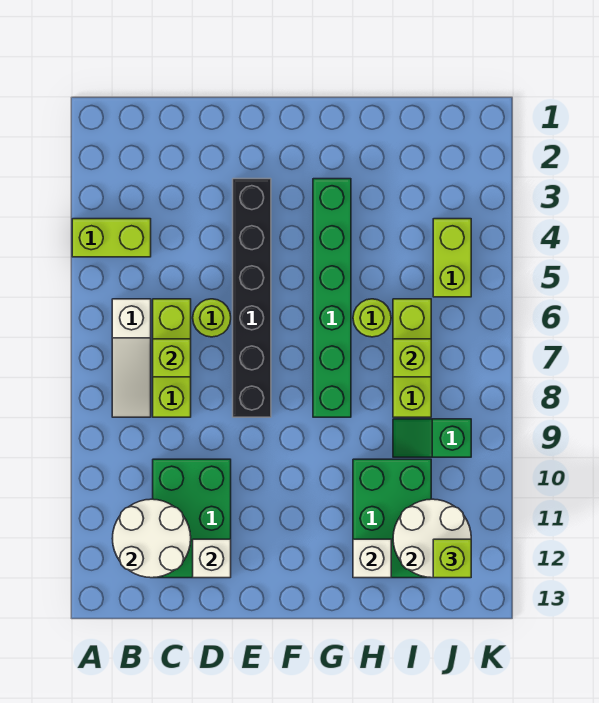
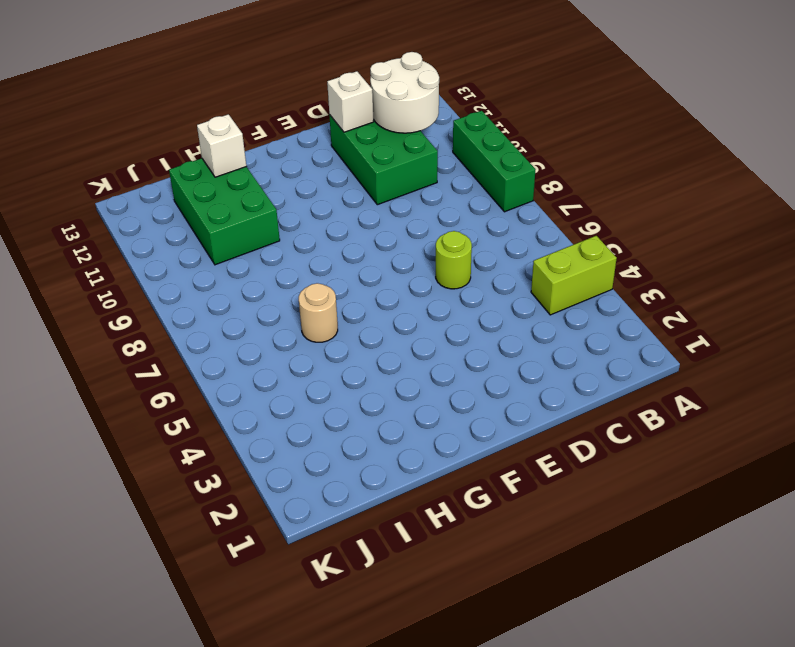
green 1x3 brick [453,111,536,212] -> none
tan 1x1 round brick [299,283,338,342] -> lime 1x1 round brick [353,299,391,337]
none -> white 1x3 slope [112,299,151,417]
none -> lime 1x3 brick [153,299,191,417]
none -> black 1x6 brick [233,179,271,417]

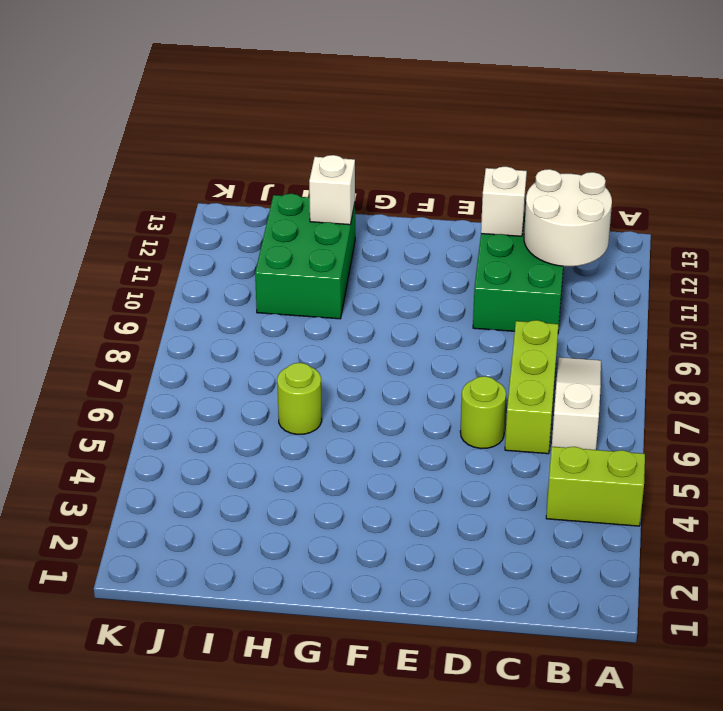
none -> black 1x6 brick [233,179,271,417]
none -> green 1x6 brick [313,179,351,417]
none -> lime 1x3 brick [393,299,431,417]

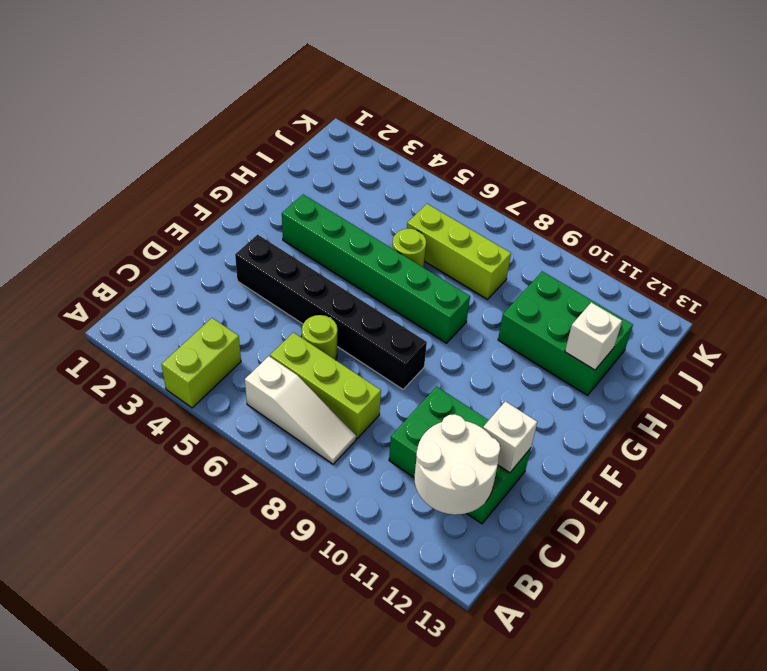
none -> green 1x2 slope [393,419,471,457]
none -> lime 1x2 brick [433,219,471,297]
none -> lime 1x1 brick [153,339,191,377]

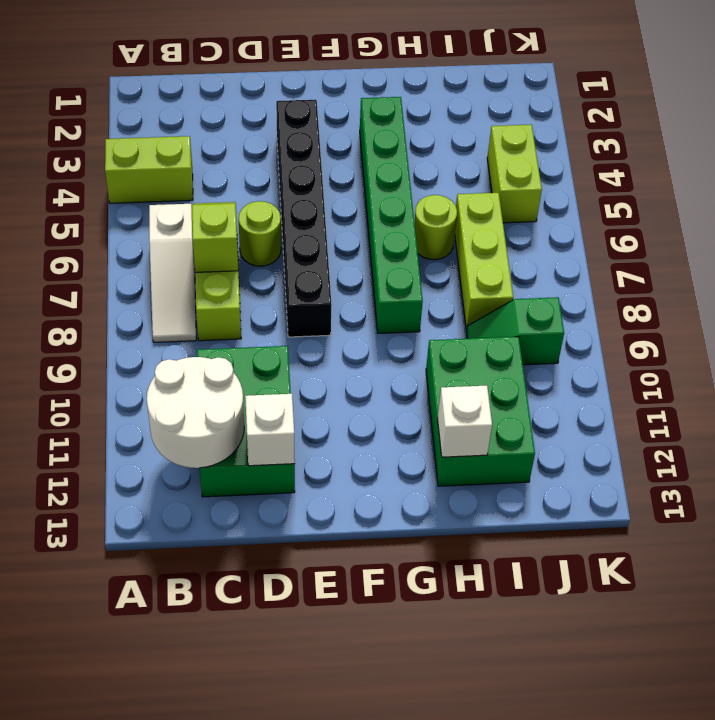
none -> lime 1x1 brick [393,339,431,377]
none -> white 2x2 round brick [393,499,471,578]
none -> lime 1x1 brick [433,539,471,578]

